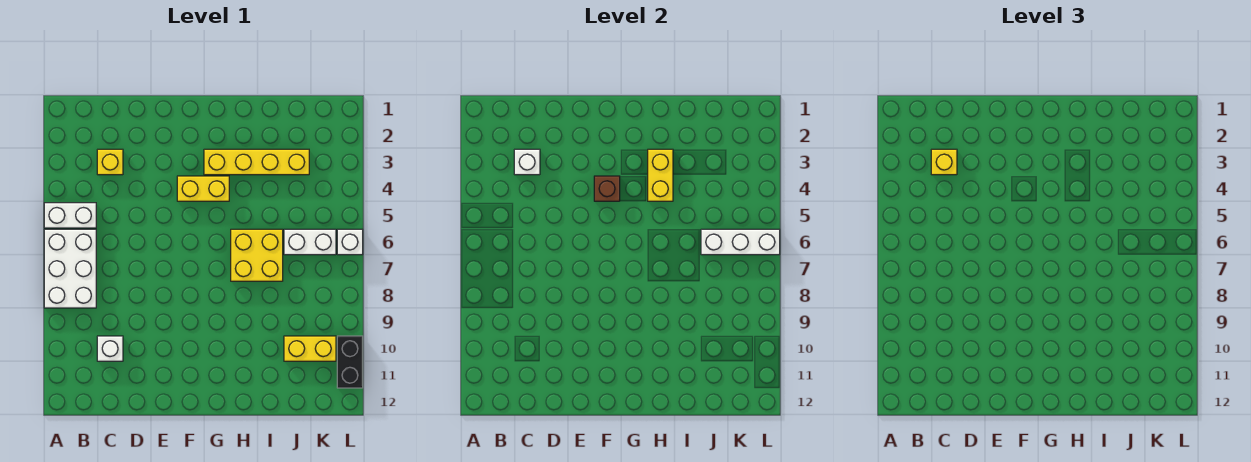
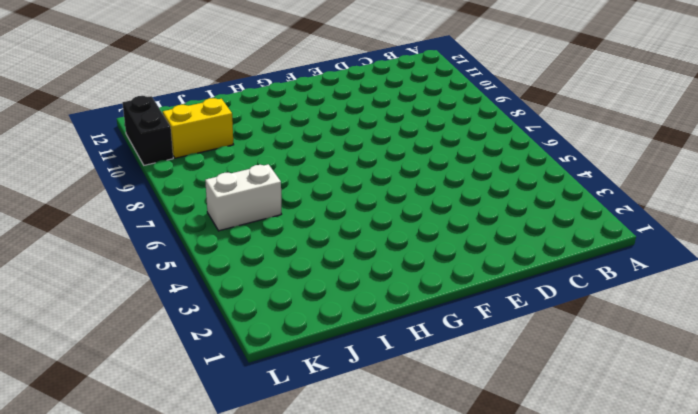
none -> white 1x2 brick [44,203,96,228]
none -> white 2x3 brick [44,229,96,308]
none -> yellow 1x1 brick [97,149,123,175]

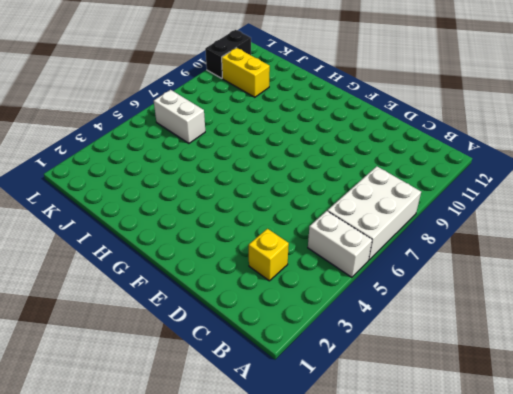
none -> white 1x1 brick [97,336,123,361]
none -> yellow 1x2 brick [177,176,229,201]
none -> yellow 1x4 brick [204,149,309,175]

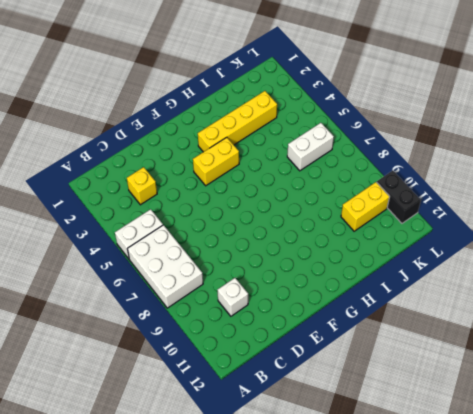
none -> yellow 2x2 brick [231,229,283,281]
none -> white 1x1 brick [337,229,363,255]
none -> white 1x1 brick [514,149,540,175]

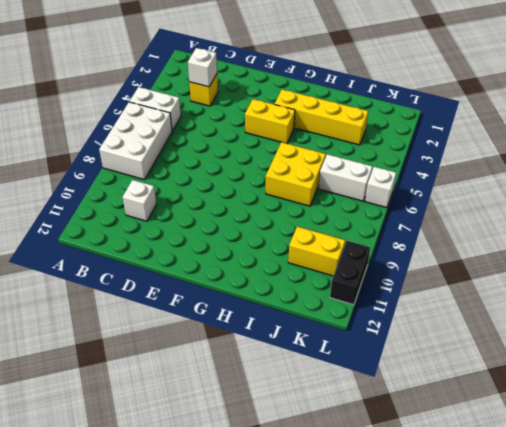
none -> brown 1x1 brick [594,176,620,201]
none -> yellow 1x2 brick [648,149,673,201]
none -> white 1x3 brick [701,229,780,255]

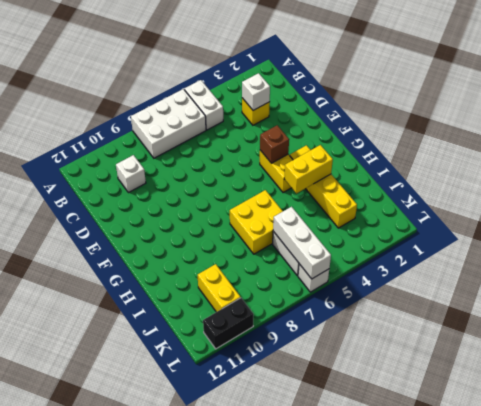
none -> yellow 1x1 brick [931,149,957,175]

